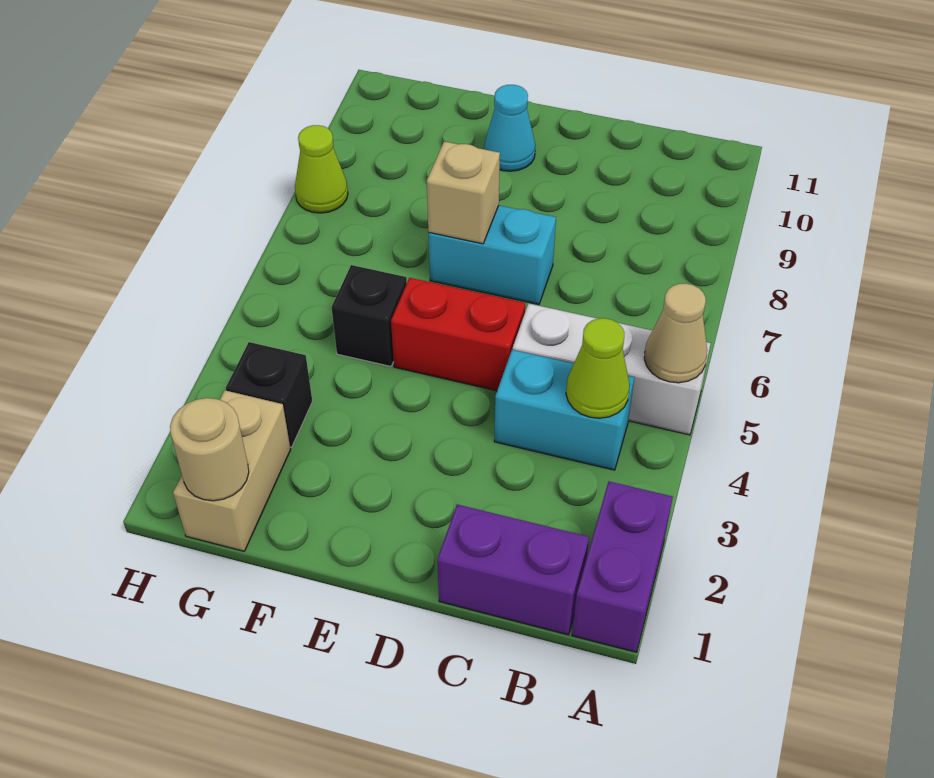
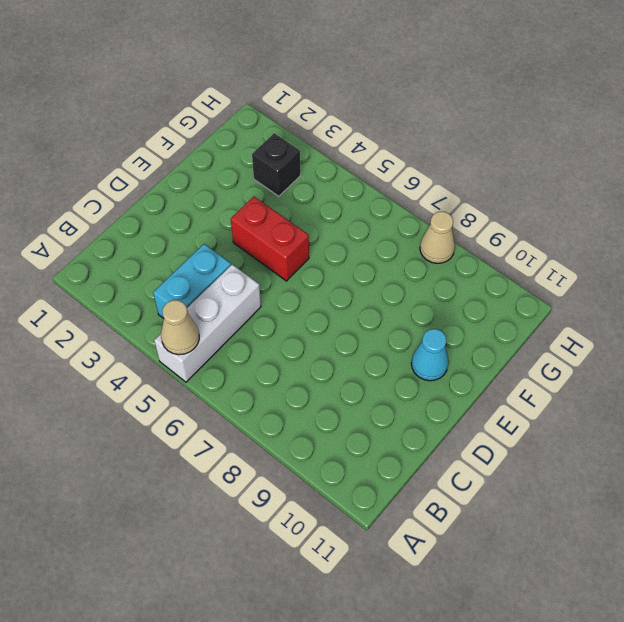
red 1x2 brick [231,197,309,281] -> red 1x2 brick turned to [391,278,525,391]
tan 1x1 cone [420,211,455,263] -> lime 1x1 cone [295,125,348,213]
none -> purple 1x2 brick [572,482,673,652]
none -> purple 1x2 brick [437,504,589,635]
none -> cyan 1x2 brick [428,205,556,304]

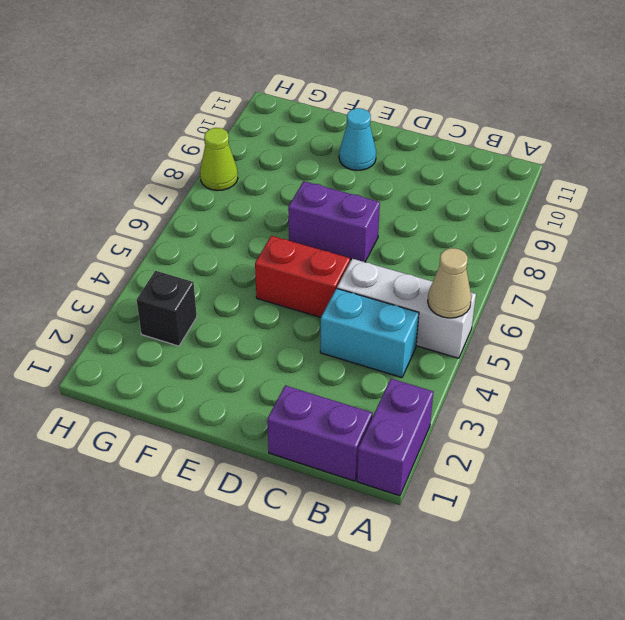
purple 1x2 brick [288,181,380,262] -> cyan 1x2 brick [428,205,556,304]
none -> black 1x1 brick [332,265,407,366]
none -> tan 1x2 brick [173,390,291,551]
none -> lime 1x1 cone [566,318,630,418]

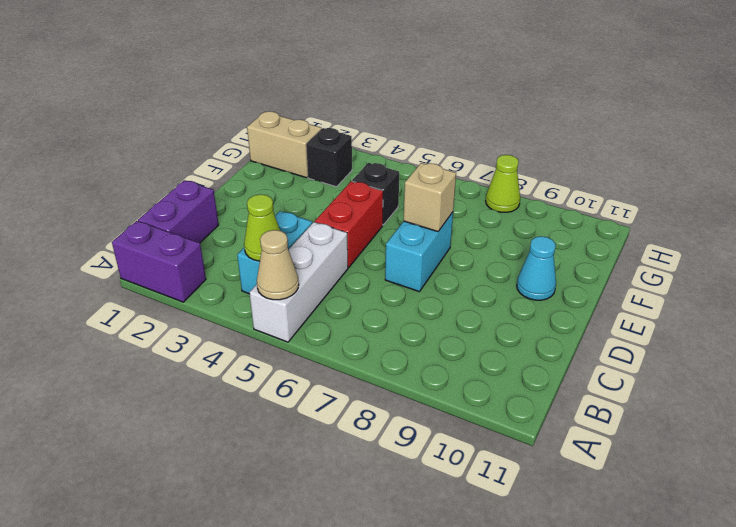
none -> tan 1x1 round brick [170,398,249,501]

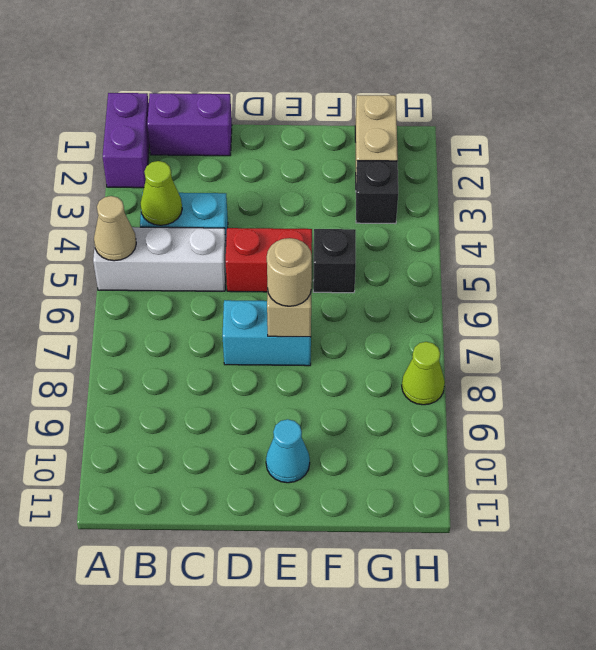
tan 1x1 round brick [267,238,312,306] -> tan 1x1 round brick moved to [170,398,249,501]

